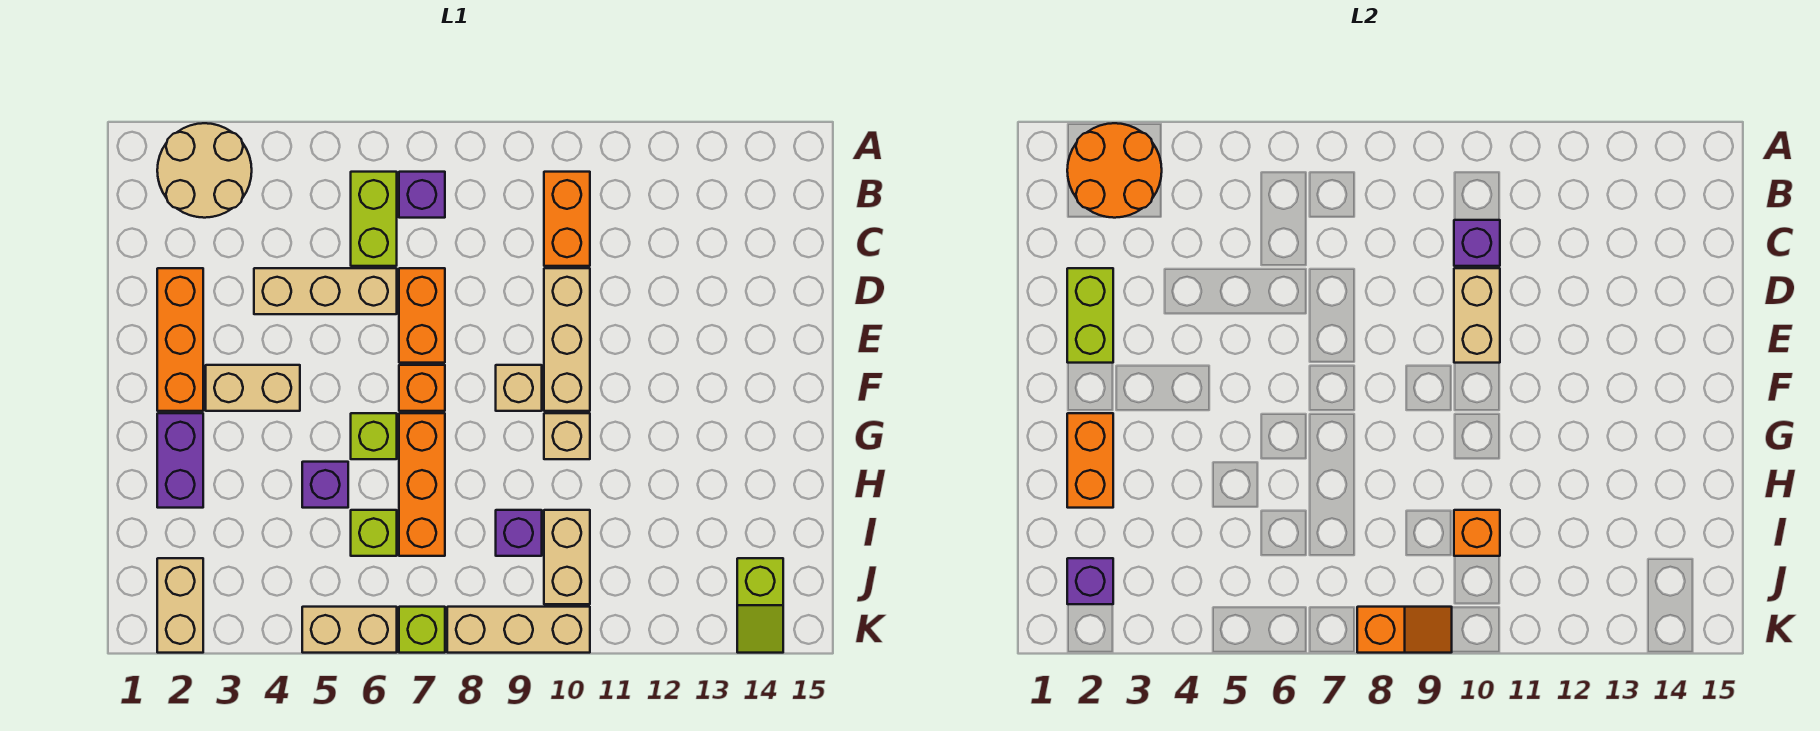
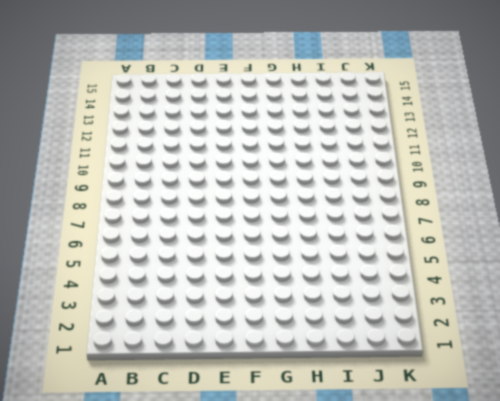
none -> tan 2x2 round brick [157,123,252,218]
none -> lime 1x2 brick [351,172,397,266]
none -> purple 1x1 brick [399,172,445,218]
none -> orange 1x2 brick [544,172,590,266]

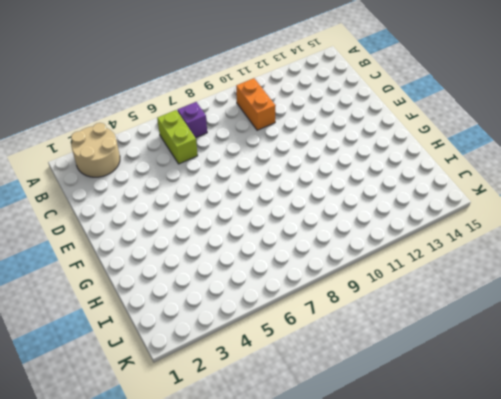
none -> orange 1x3 brick [157,268,203,411]
none -> tan 1x3 brick [254,268,397,314]
none -> orange 1x2 brick [399,268,445,363]
none -> tan 1x3 brick [544,268,590,411]

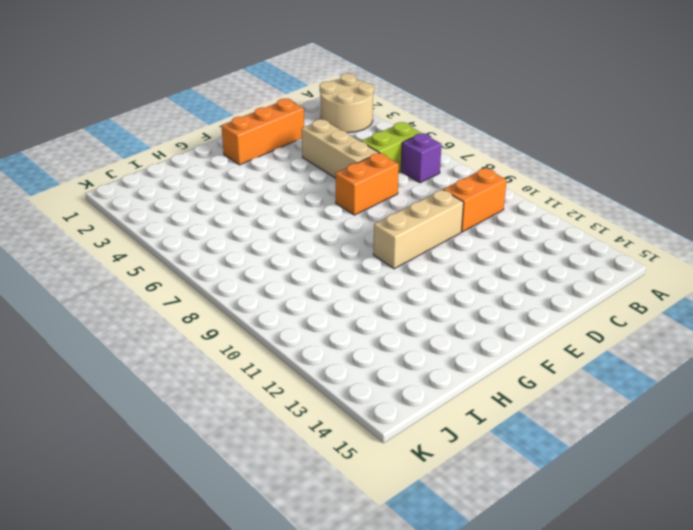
none -> tan 1x2 brick [206,365,300,411]
none -> orange 1x1 brick [399,365,445,411]
none -> tan 1x1 brick [496,365,542,411]
none -> purple 1x2 brick [157,413,203,508]

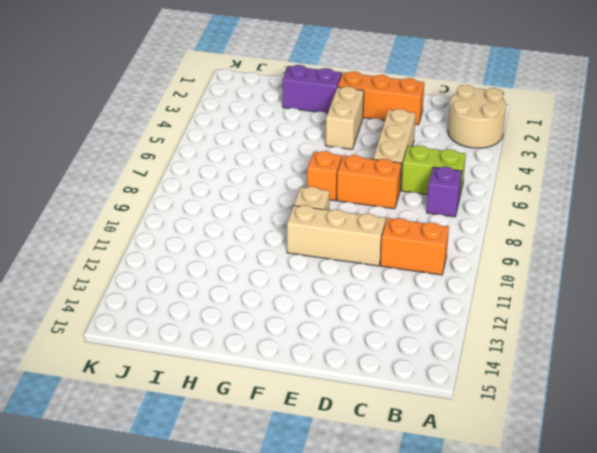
none -> lime 1x1 brick [351,413,397,459]
none -> orange 1x3 brick [399,413,445,556]
none -> tan 1x1 brick [544,413,590,459]
none -> purple 1x1 brick [302,462,348,508]

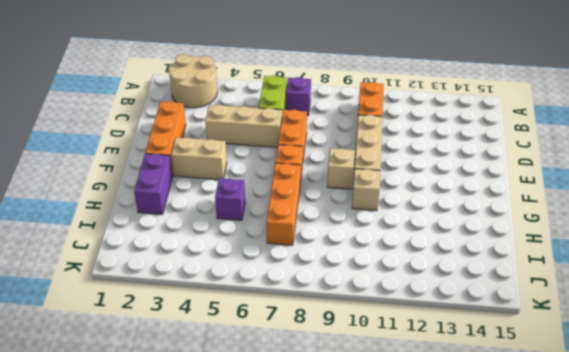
none -> lime 1x1 brick [351,413,397,459]
none -> lime 1x1 brick [351,510,397,556]
none -> purple 1x1 brick [496,510,542,556]
none -> tan 1x2 brick [544,510,590,604]

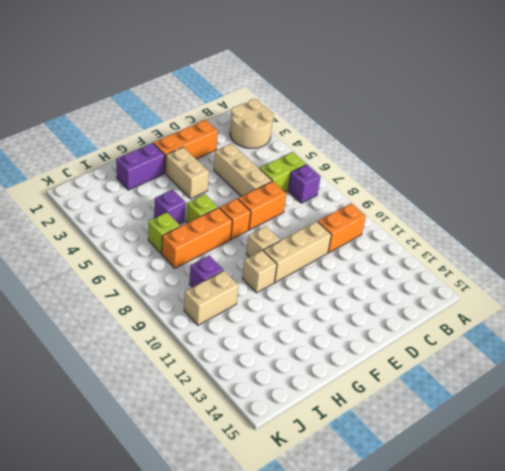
none -> tan 1x2 brick [157,558,203,653]
none -> lime 1x2 slope [737,558,783,653]
none -> tan 1x2 brick [302,607,397,653]
none -> lime 1x1 brick [399,607,445,653]

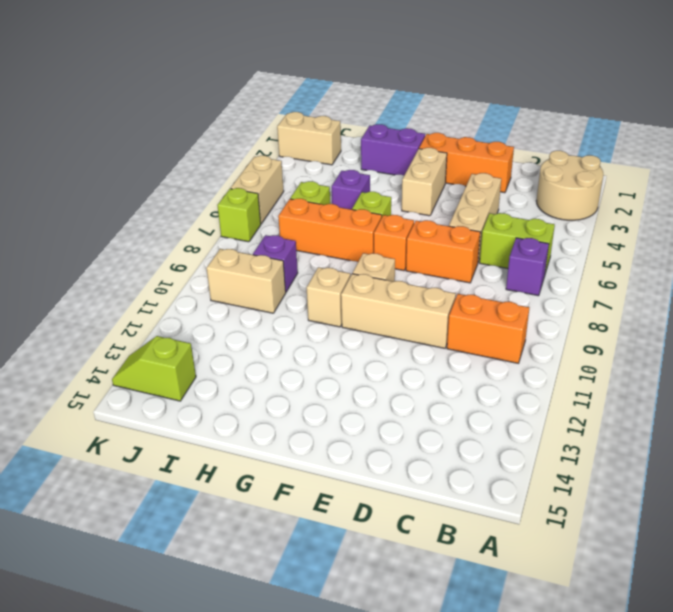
none -> tan 1x3 brick [447,607,590,653]
none -> orange 2x2 round brick [1067,123,1162,218]
none -> purple 1x1 brick [1454,220,1500,266]
none -> lime 1x2 brick [1067,268,1113,363]

